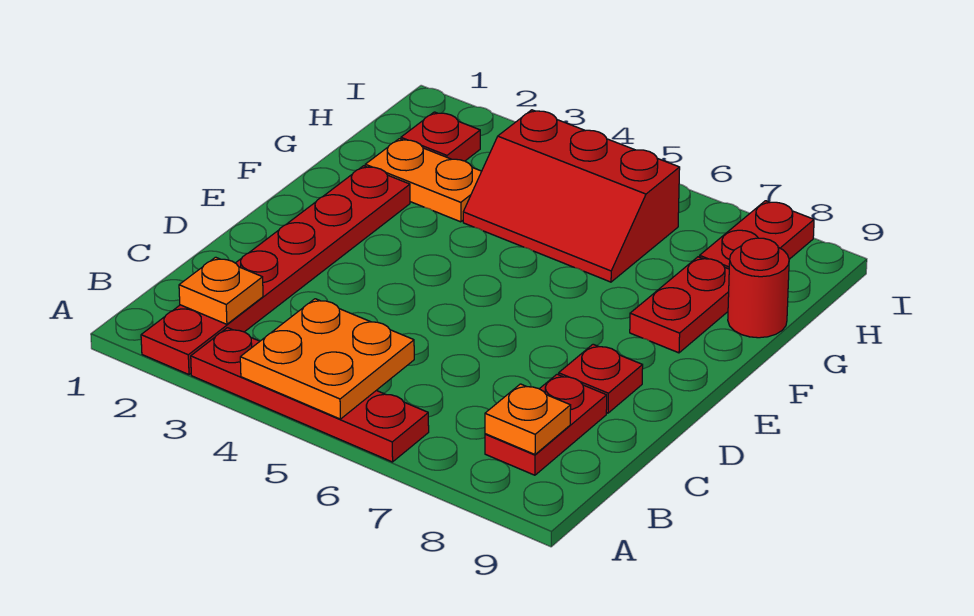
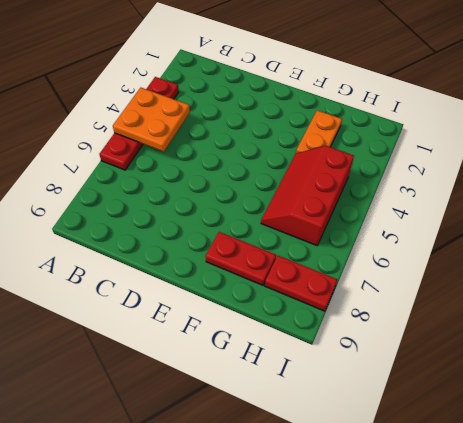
none -> red 1x6 plate [141,166,410,375]
none -> red 1x2 plate [485,374,607,475]
none -> red 1x1 plate [559,344,643,413]

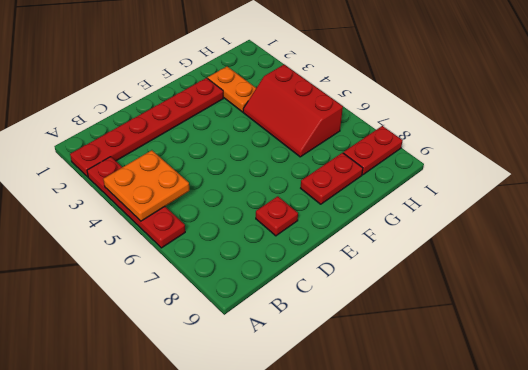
none -> red 1x2 plate [485,374,607,475]
none -> red 1x1 round brick [728,238,789,338]
none -> red 1x1 plate [401,112,480,161]

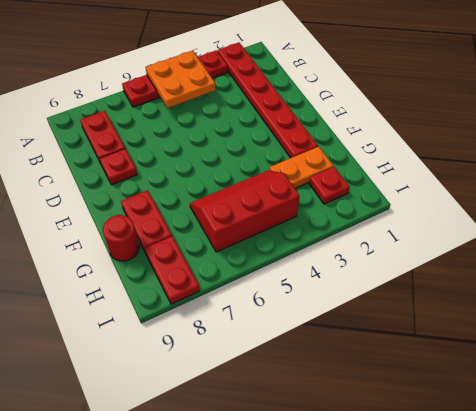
none -> orange 1x1 plate [179,257,263,324]
none -> orange 1x1 plate [485,384,571,454]

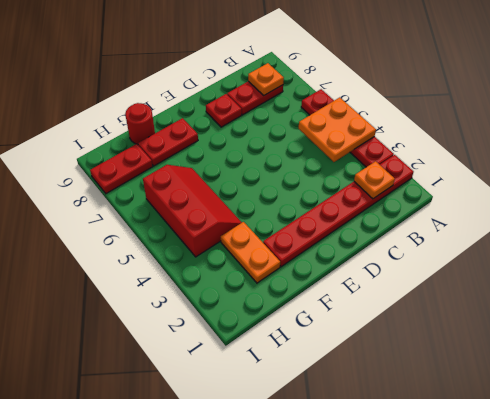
none -> red 1x1 plate [401,112,480,161]

